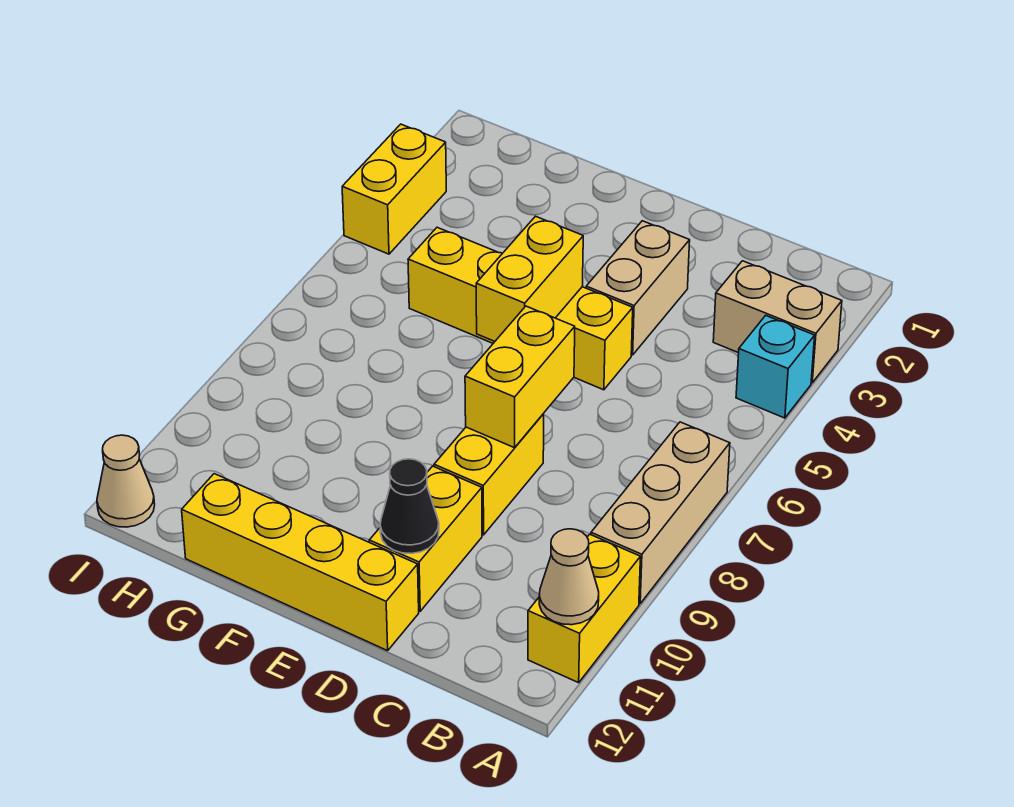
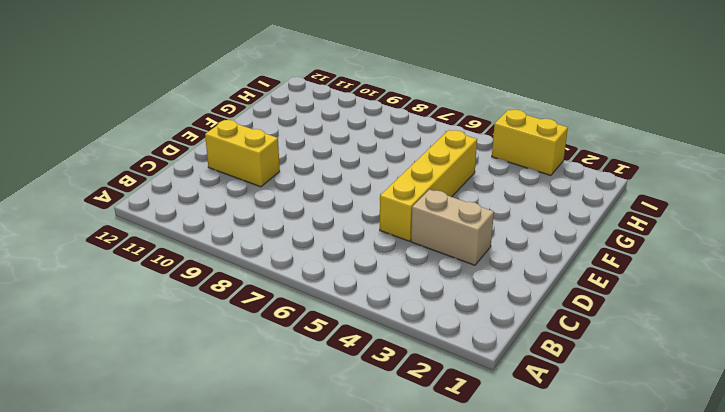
none -> tan 1x2 brick [713,261,842,383]
none -> cyan 1x1 brick [736,315,815,418]
none -> tan 1x3 brick [591,422,730,603]

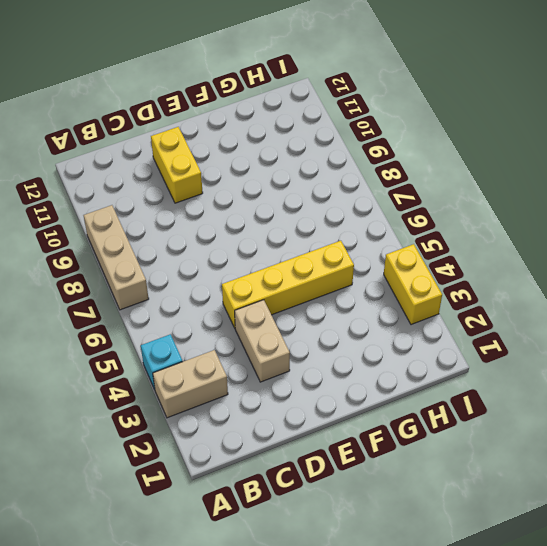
none -> yellow 1x2 brick [528,534,640,683]
none -> yellow 1x2 brick [434,413,544,535]
none -> yellow 1x4 brick [182,474,419,651]

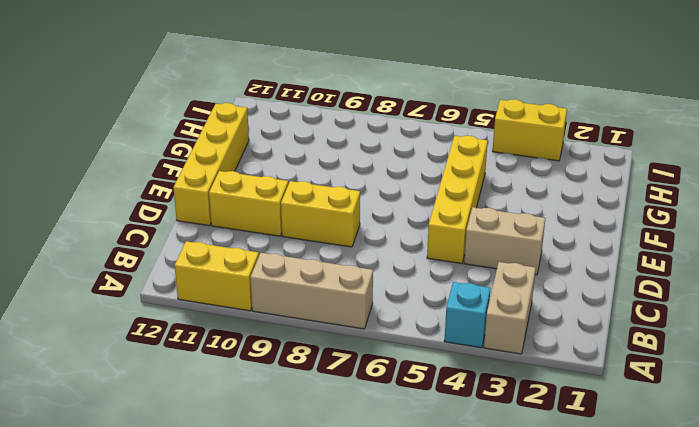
none -> tan 1x1 cone [97,435,155,527]
none -> tan 1x1 cone [539,529,599,625]
none -> yellow 1x2 brick [465,306,575,448]

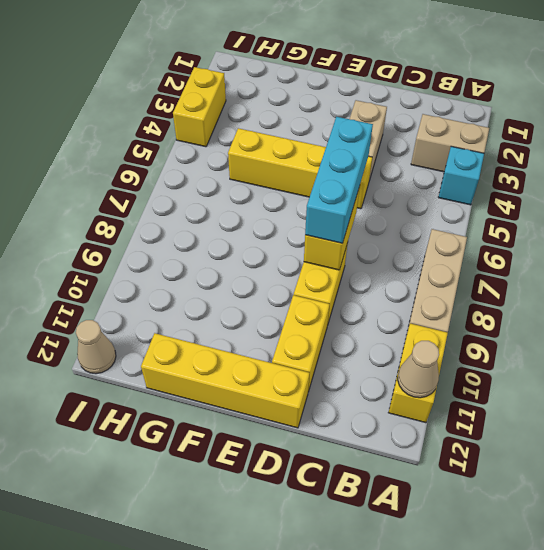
cyan 1x3 brick [305,117,373,243] -> none
none -> black 1x1 cone [380,459,439,554]
none -> yellow 1x2 brick [476,216,583,341]

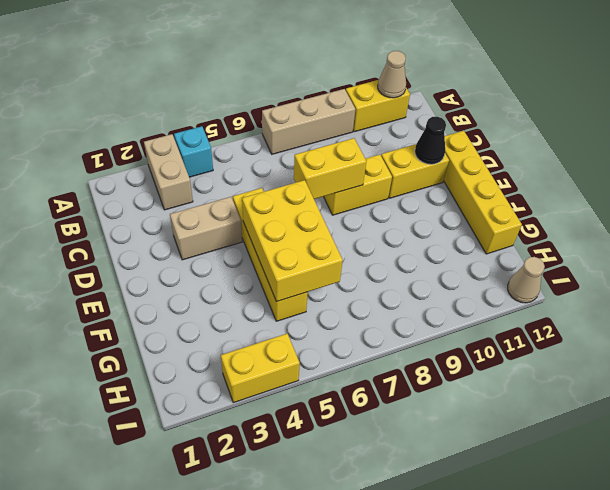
yellow 2x3 brick [242,180,343,302] -> yellow 1x2 brick [476,216,583,341]

